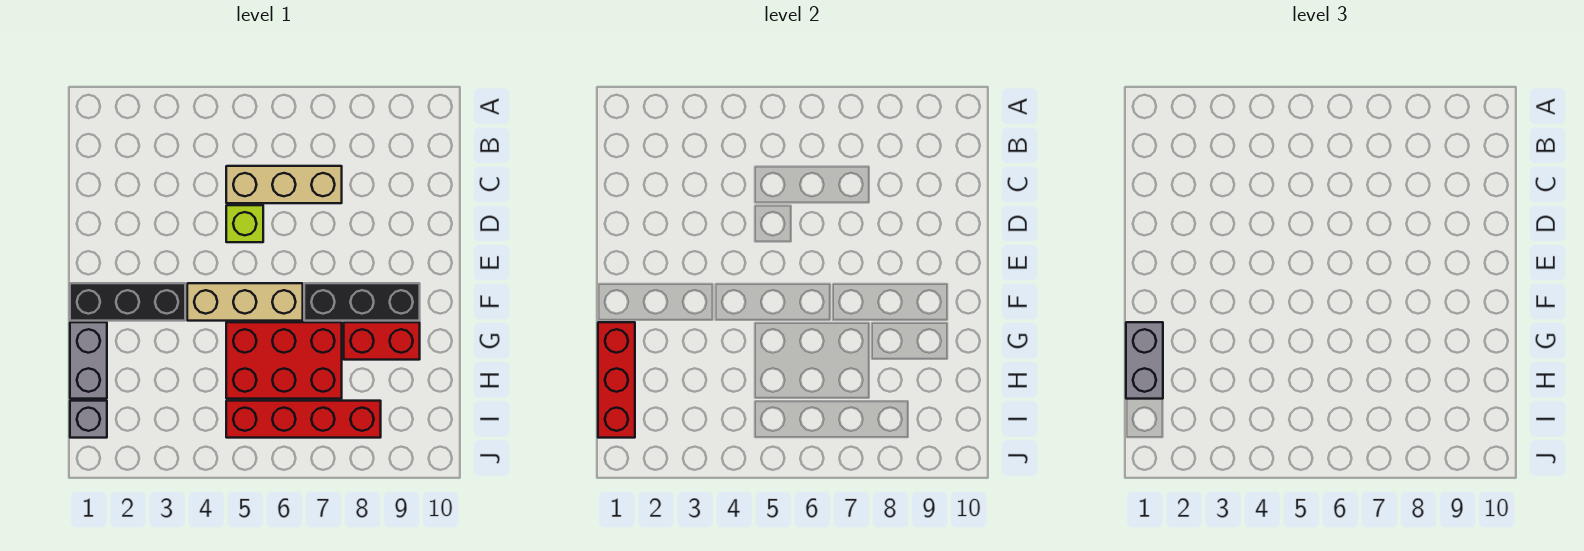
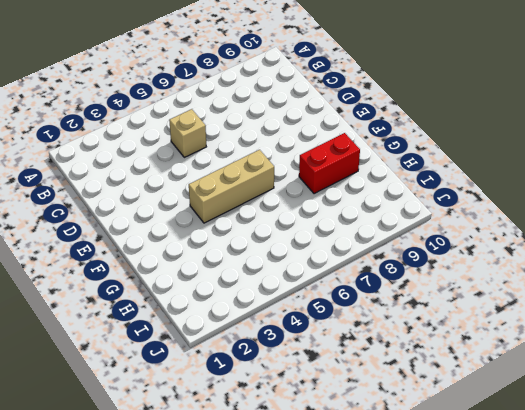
tan 1x1 brick [169,109,206,157] -> tan 1x3 brick [226,166,342,203]
none -> lime 1x1 brick [226,205,263,242]
none -> black 1x3 brick [70,283,185,321]
none -> black 1x3 brick [304,283,420,321]

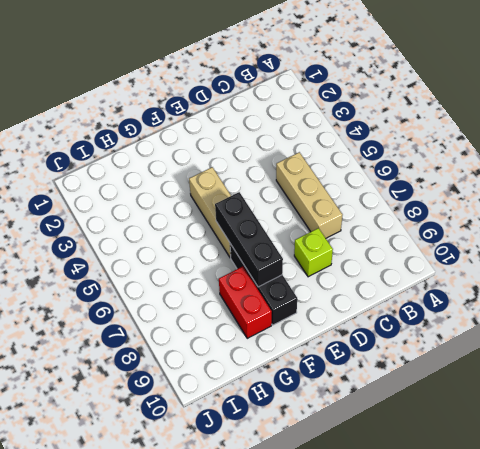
lime 1x1 brick [294,228,333,277] -> lime 1x1 brick moved to [226,205,263,242]
black 1x3 brick [215,192,283,287] -> black 1x3 brick moved to [70,283,185,321]
none -> grey 1x2 brick [70,322,107,399]
none -> red 2x3 brick [226,322,342,399]
none -> grey 1x1 brick [70,401,107,438]

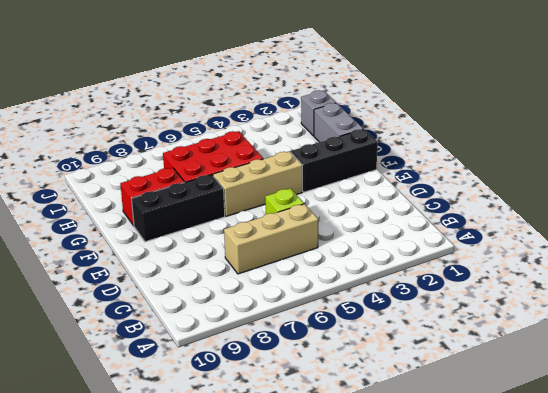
none -> red 1x4 brick [226,401,381,438]
none -> red 1x3 brick [598,322,635,438]
none -> grey 1x2 brick [1126,322,1163,399]

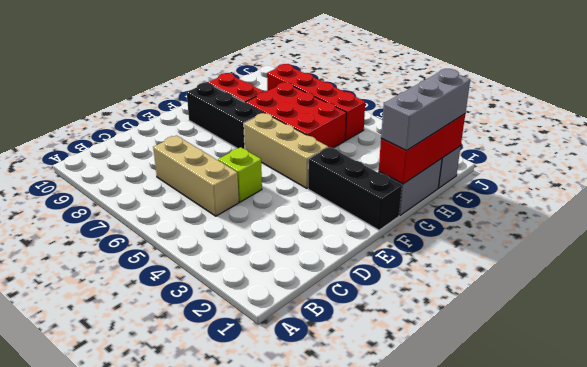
grey 1x3 brick [381,69,470,150] -> grey 1x2 brick [1126,322,1163,399]

